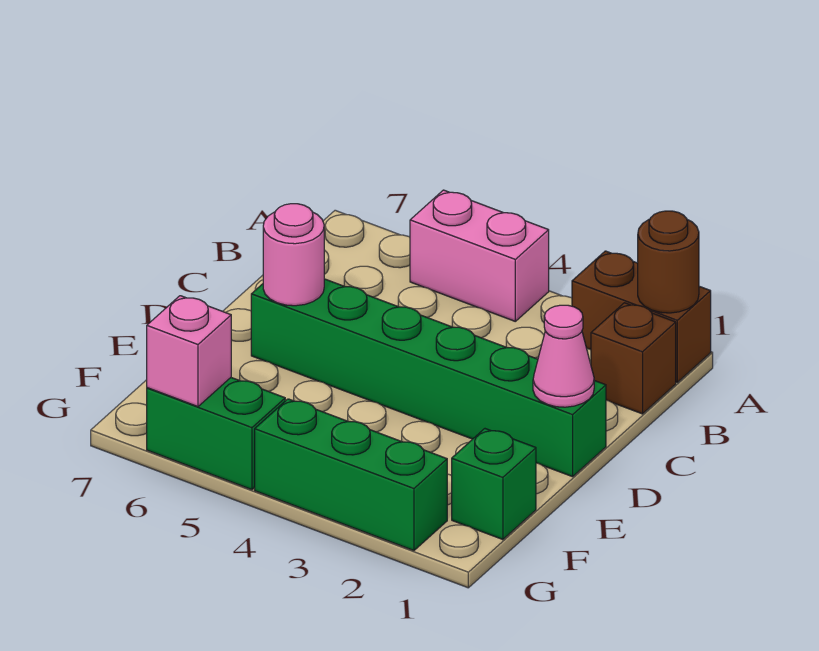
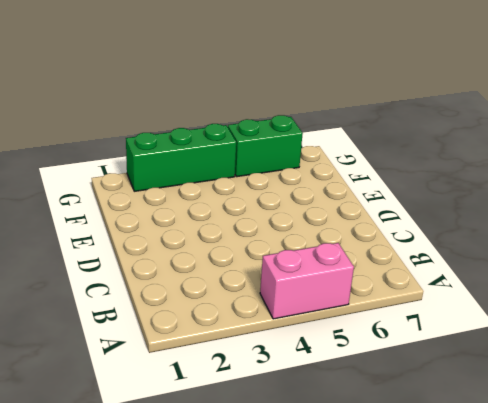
none -> brown 1x2 brick [572,251,711,382]
none -> brown 1x1 brick [591,303,676,414]

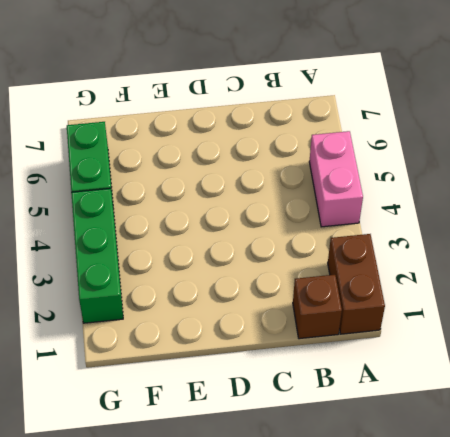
none -> green 1x6 brick [251,279,606,477]
none -> green 1x1 brick [452,429,536,540]

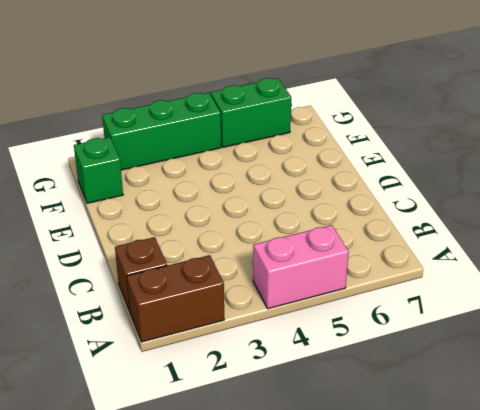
none -> green 1x6 brick [251,279,606,477]
none -> brown 1x1 round brick [638,211,699,313]

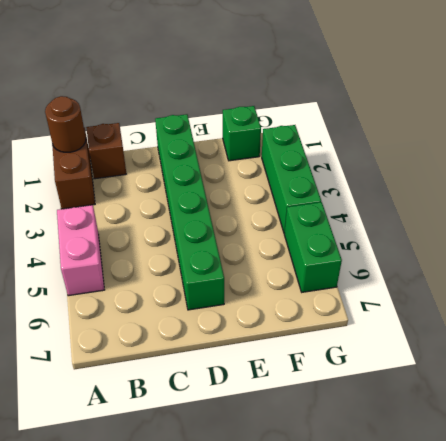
none -> pink 1x1 cone [533,305,594,407]
none -> pink 1x1 round brick [263,204,324,306]

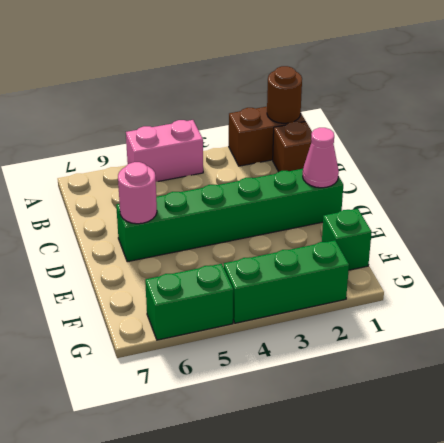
none -> pink 1x1 brick [147,296,231,407]

